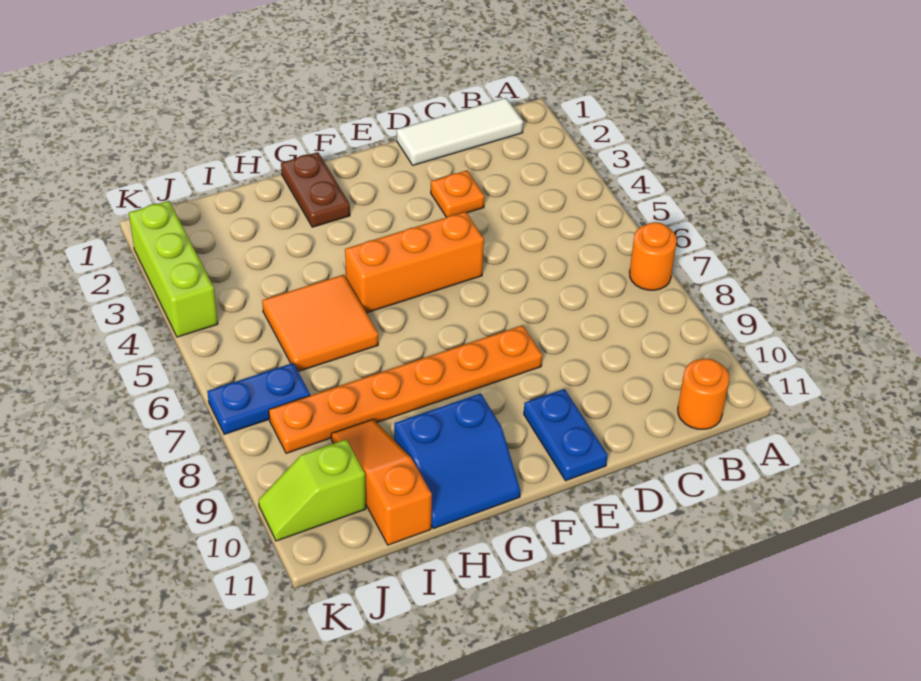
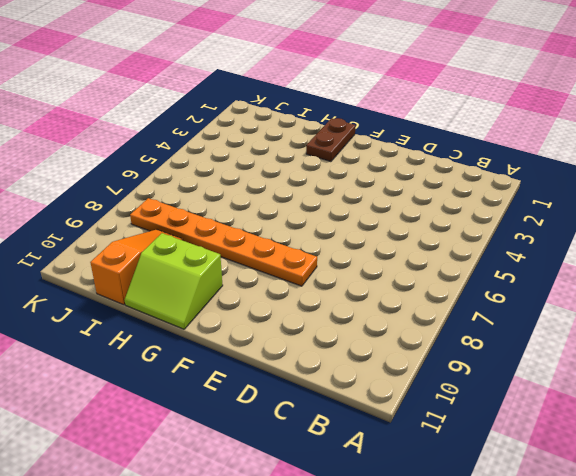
lime 2x2 slope [125,233,223,329] -> blue 2x2 slope [394,393,520,529]
none -> orange 1x1 round brick [629,222,677,290]
none -> white 1x3 tile [397,98,523,165]
none -> orange 1x1 round brick [678,359,729,429]

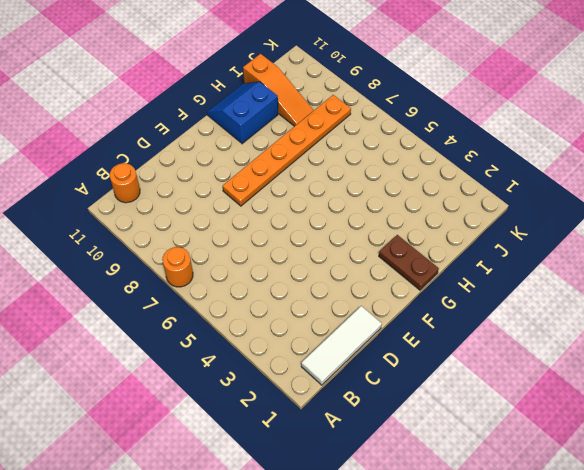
none -> orange 1x1 plate [431,171,485,218]
none -> orange 1x3 brick [345,212,484,313]
none -> blue 1x2 plate [524,389,608,481]

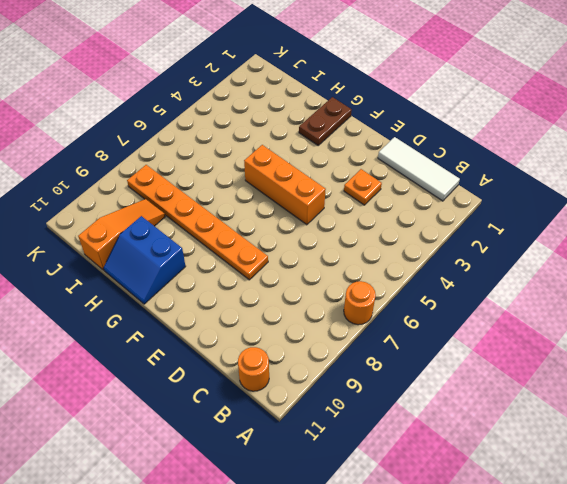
none -> blue 1x2 plate [524,389,608,481]
none -> orange 2x2 tile [262,275,378,372]
none -> blue 1x2 plate [207,363,310,434]

